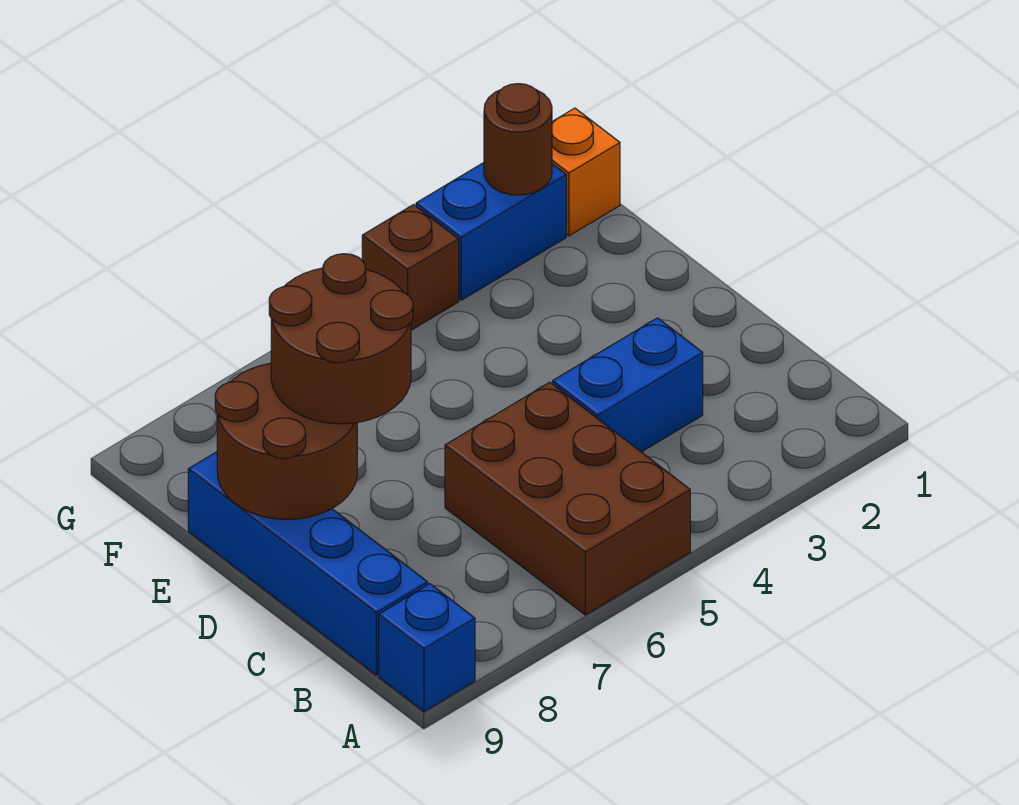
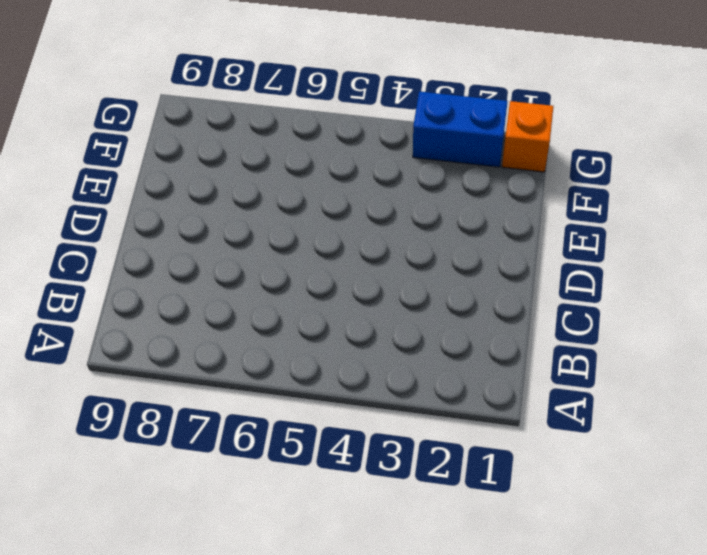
none -> brown 2x3 brick [445,382,690,615]
none -> blue 1x1 brick [379,584,475,711]

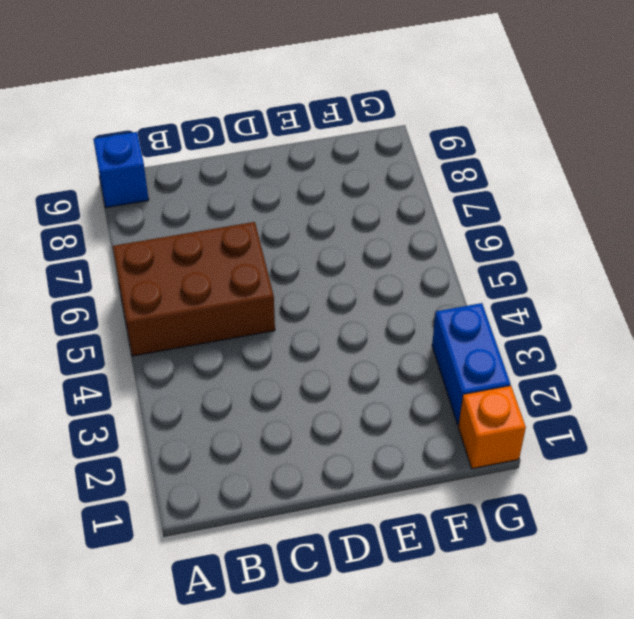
none -> blue 1x4 brick [188,452,428,675]
none -> blue 1x2 brick [553,318,703,452]

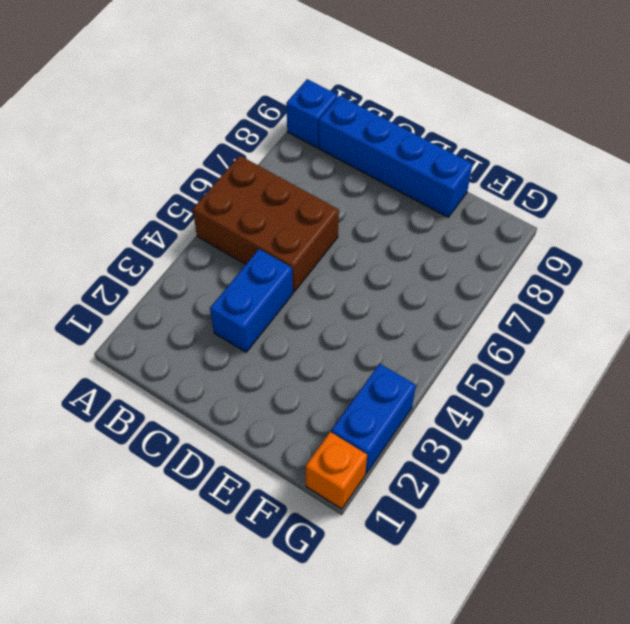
none -> brown 1x1 brick [362,205,459,330]
none -> brown 2x2 round brick [215,363,357,519]

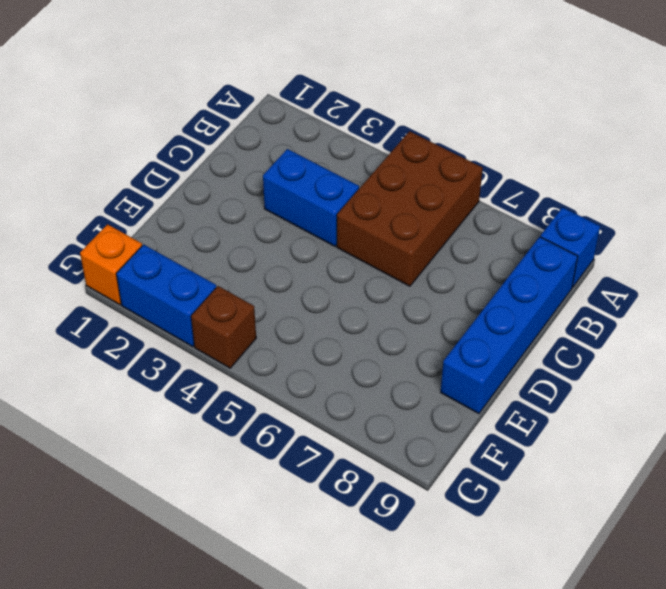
none -> brown 2x2 round brick [215,363,357,519]
none -> brown 1x1 round brick [484,84,552,195]

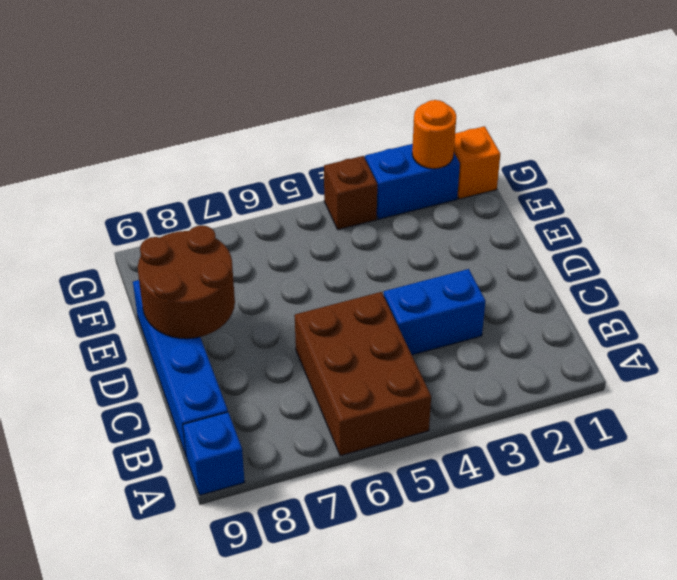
orange 1x1 round brick [412,100,456,169] -> brown 1x1 round brick [484,84,552,195]
none -> brown 2x2 round brick [269,254,413,424]

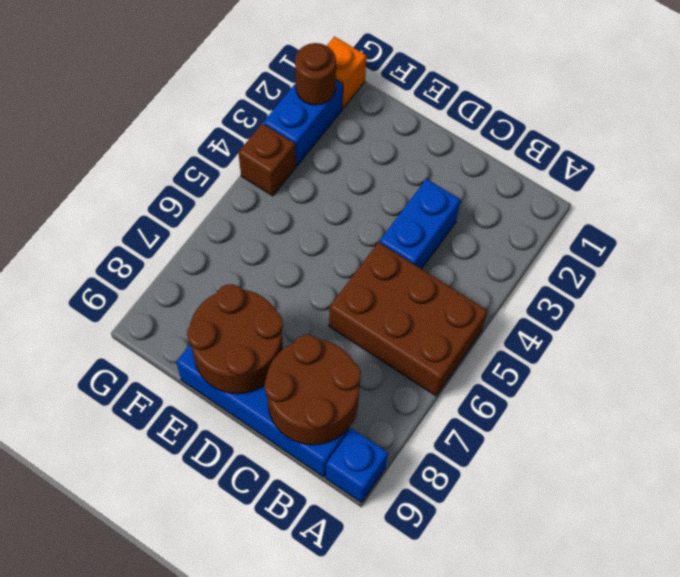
brown 2x2 round brick [265,335,361,445] -> brown 2x2 round brick moved to [269,254,413,424]

